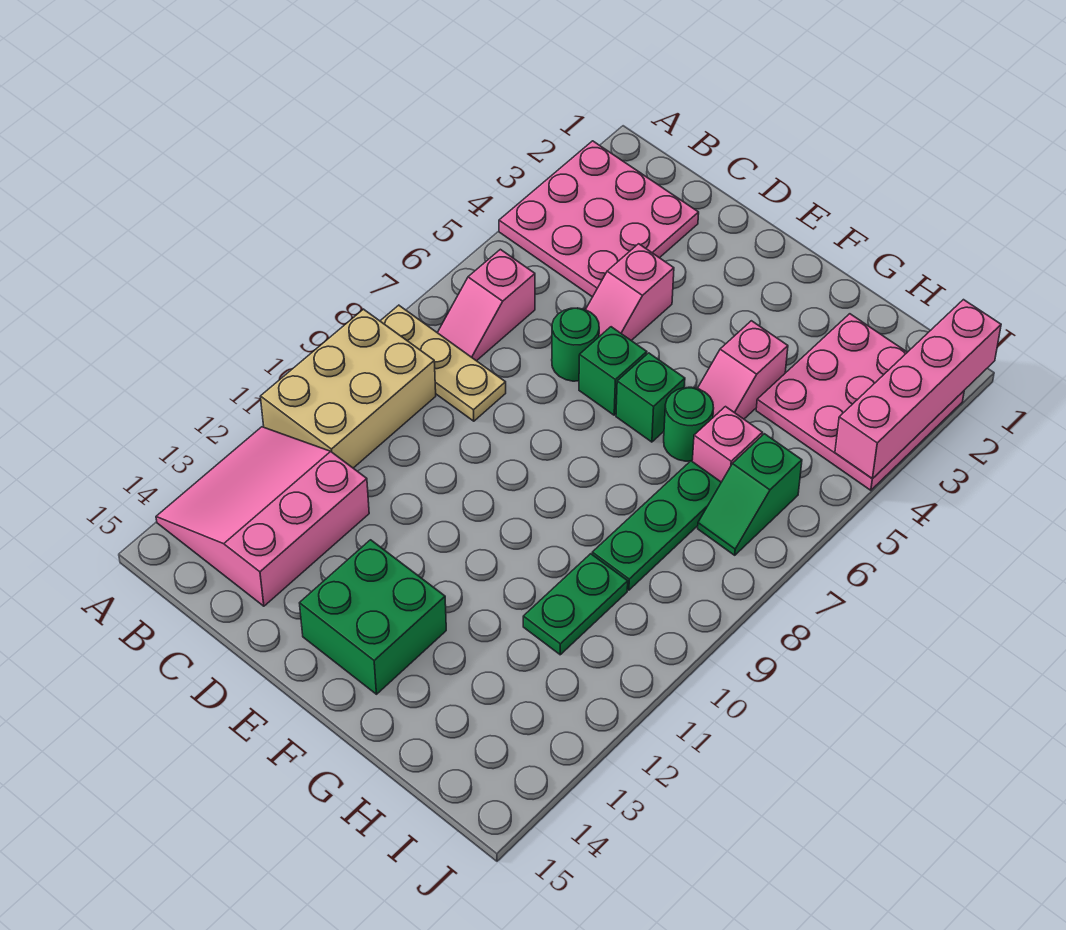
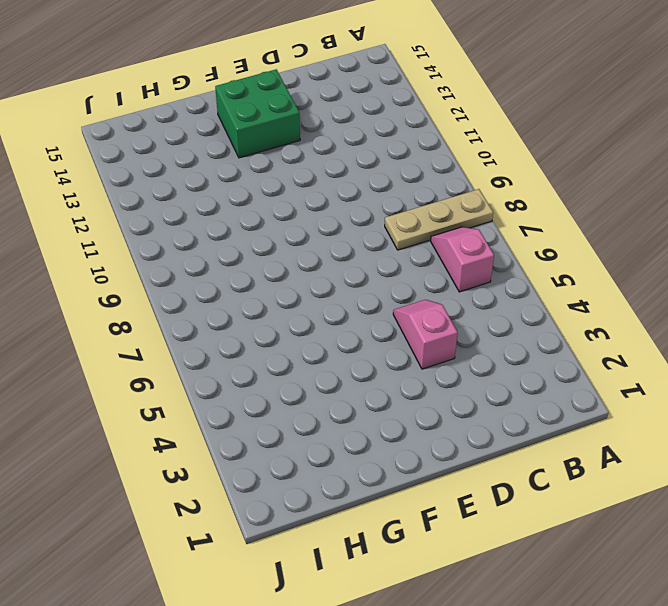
none -> pink 3x3 plate [499,141,699,297]
none -> tan 2x3 brick [260,309,436,468]
none -> pink 3x3 slope [156,427,369,606]

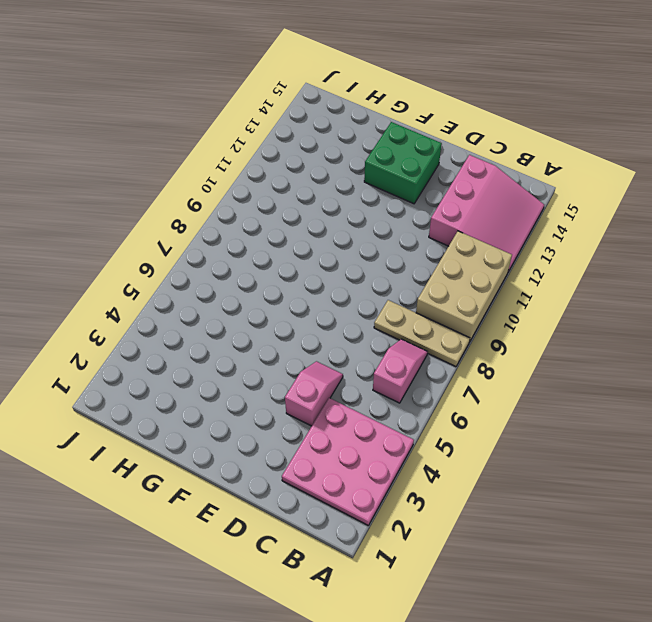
none -> green 1x1 round brick [552,308,599,381]
none -> green 1x1 brick [579,327,647,415]
none -> green 1x1 brick [616,353,685,442]

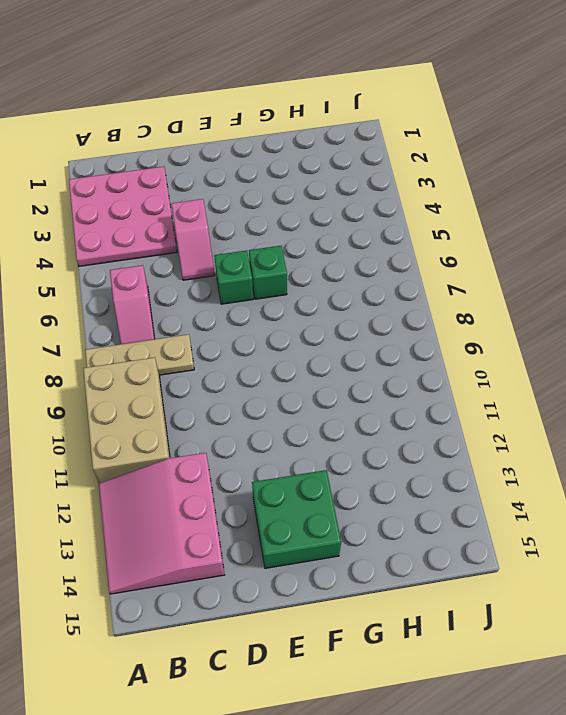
none -> green 1x1 round brick [552,308,599,381]
none -> pink 1x2 slope [697,321,788,419]
none -> green 1x1 round brick [664,387,714,461]

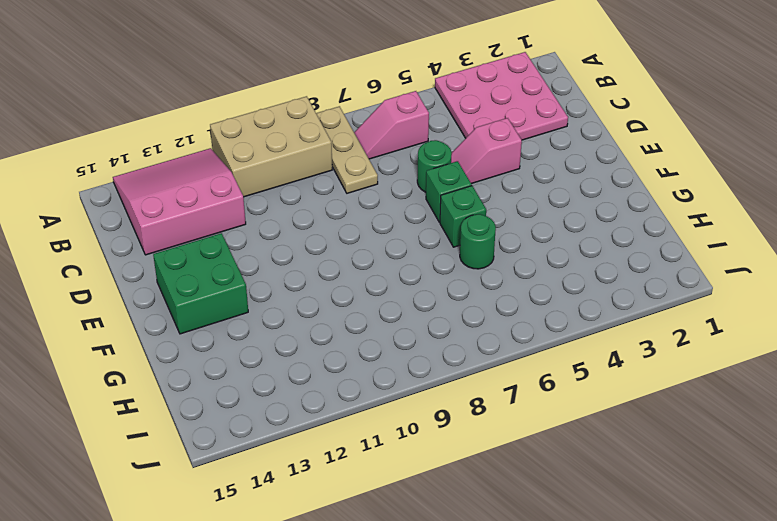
none -> pink 1x2 slope [697,321,788,419]
none -> pink 3x3 plate [756,314,964,490]
none -> pink 1x1 brick [692,407,762,482]

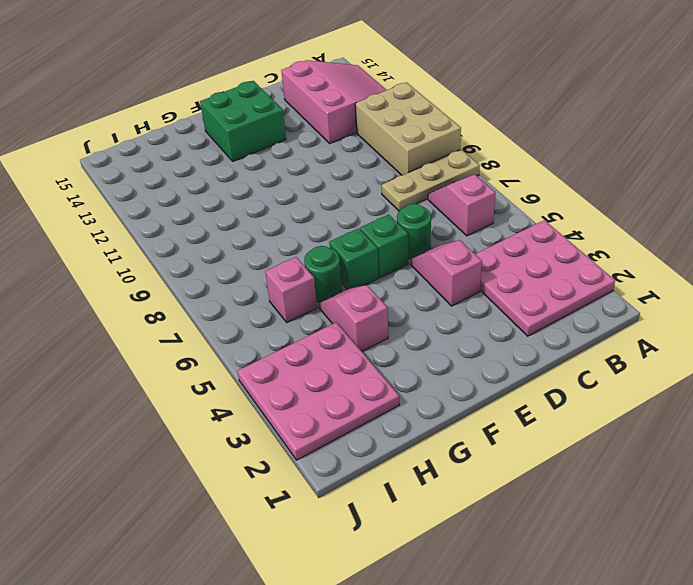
none -> green 1x3 plate [592,461,721,590]
none -> green 1x2 plate [523,554,628,655]
none -> green 1x2 slope [698,434,802,555]

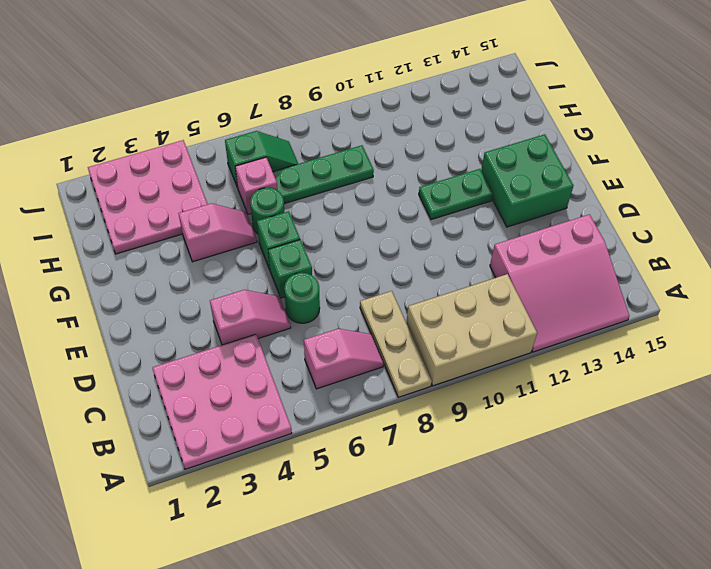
green 1x2 plate [419,169,493,220] -> green 1x2 plate moved to [523,554,628,655]
none -> pink 1x4 brick [835,300,1001,479]

